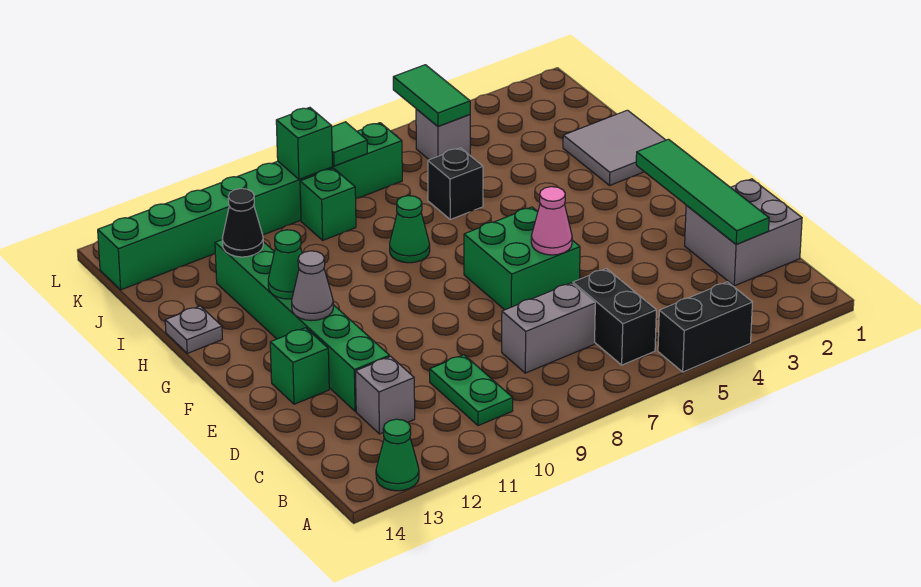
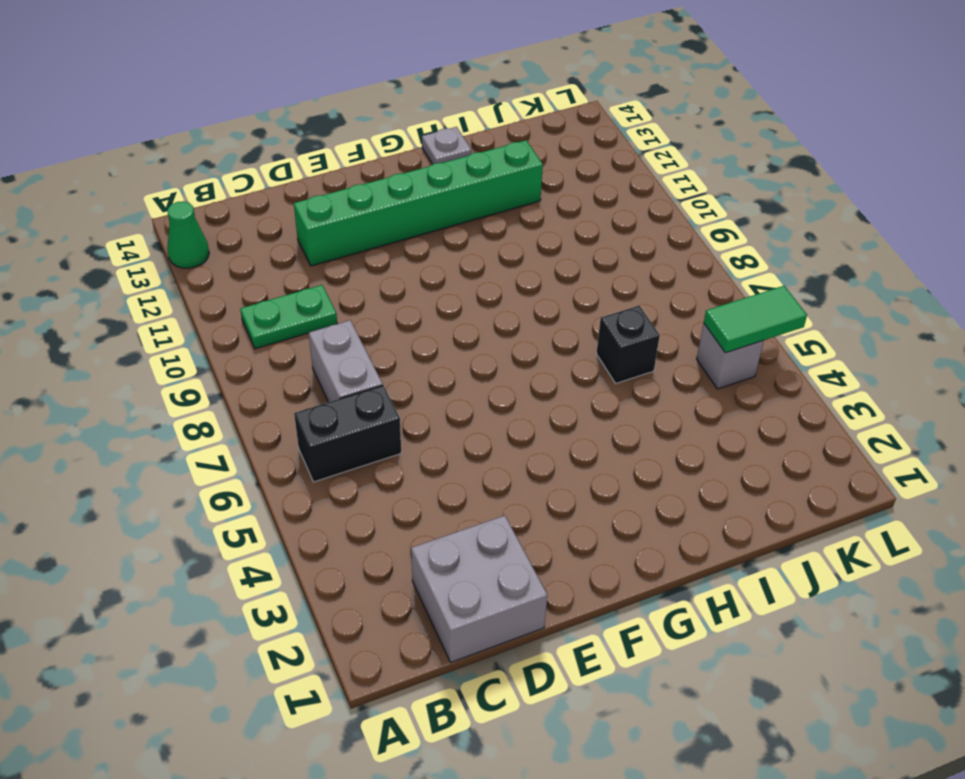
none -> black 1x2 brick [658,282,753,372]
none -> grey 1x1 brick [356,357,415,434]
none -> green 2x2 brick [464,207,580,310]

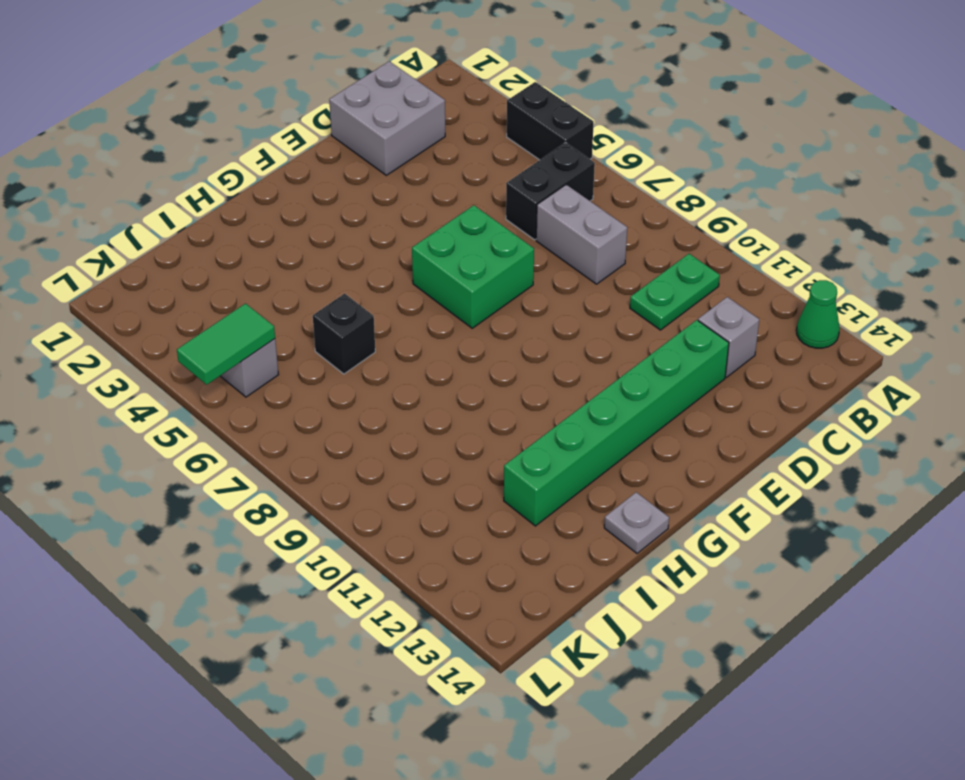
none -> green 1x1 brick [270,328,329,404]
none -> grey 2x2 tile [563,110,665,185]
none -> green 1x1 cone [390,196,430,263]

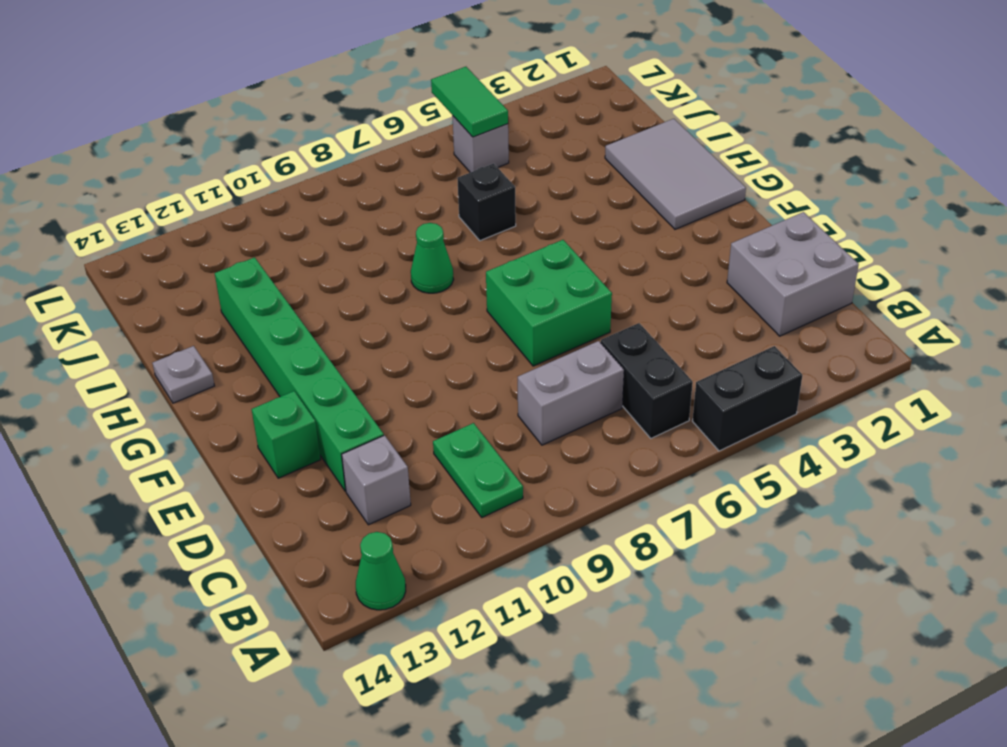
grey 2x3 tile [605,119,746,229] -> grey 2x2 tile [563,110,665,185]
none -> green 1x1 brick [300,168,356,240]
none -> green 1x8 brick [98,123,402,290]
none -> green 1x4 tile [636,139,769,244]

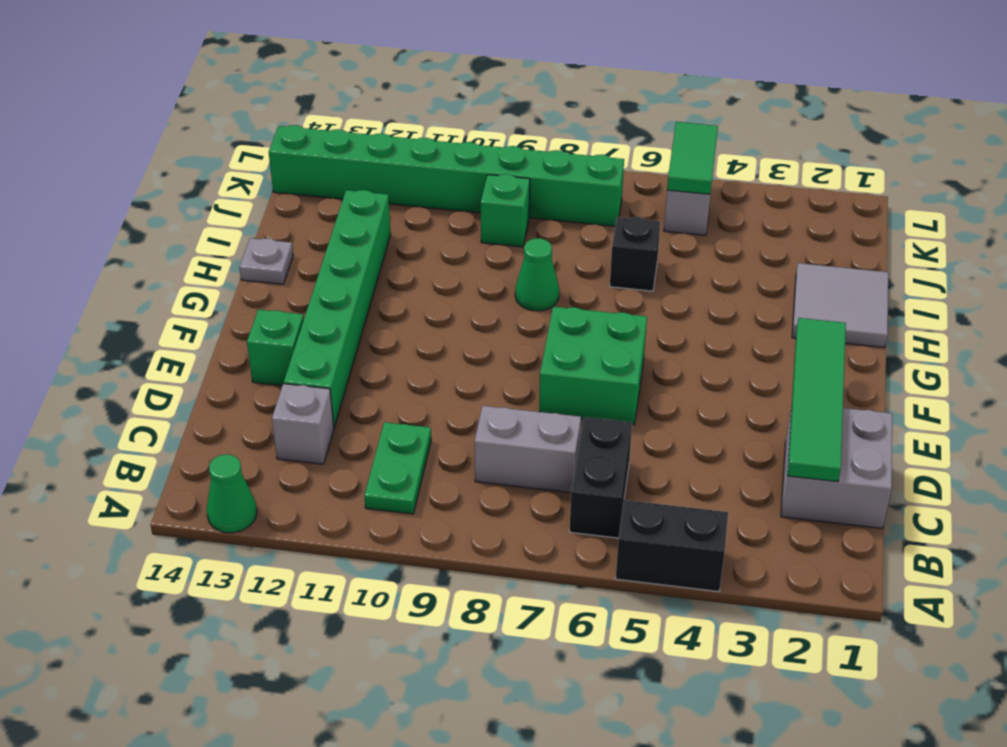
none -> pink 1x1 cone [531,187,572,255]
none -> grey 1x1 cone [292,251,333,321]
none -> green 1x1 cone [268,230,302,299]

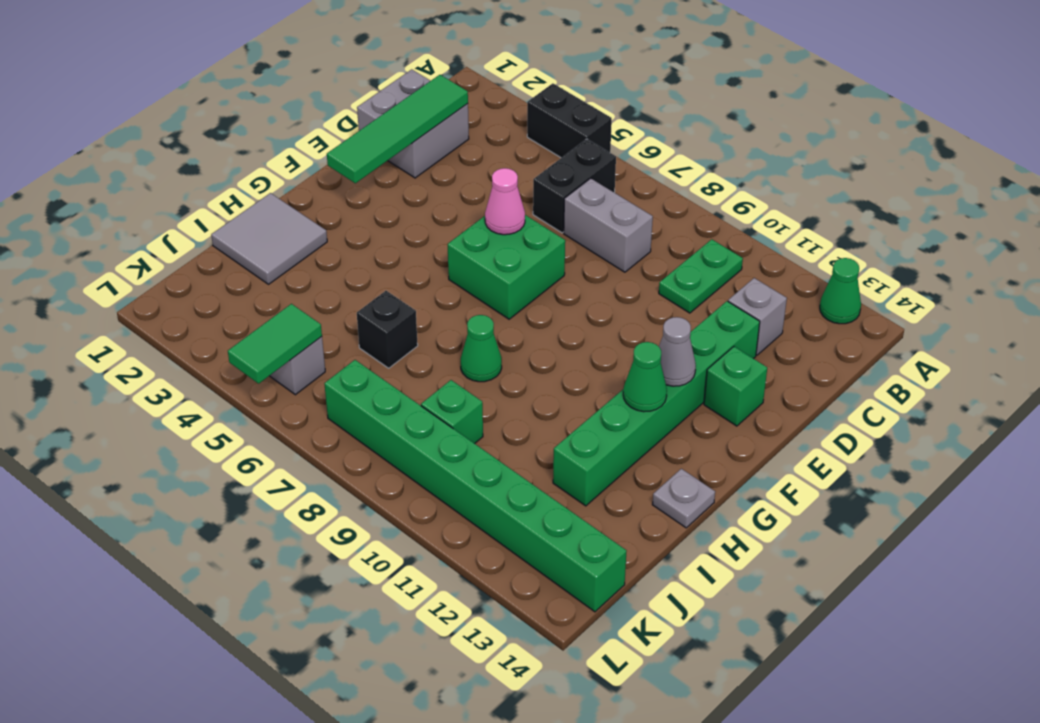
none -> black 1x1 cone [222,189,263,257]
none -> green 1x1 tile [332,122,367,166]
none -> green 1x1 brick [276,107,332,180]

